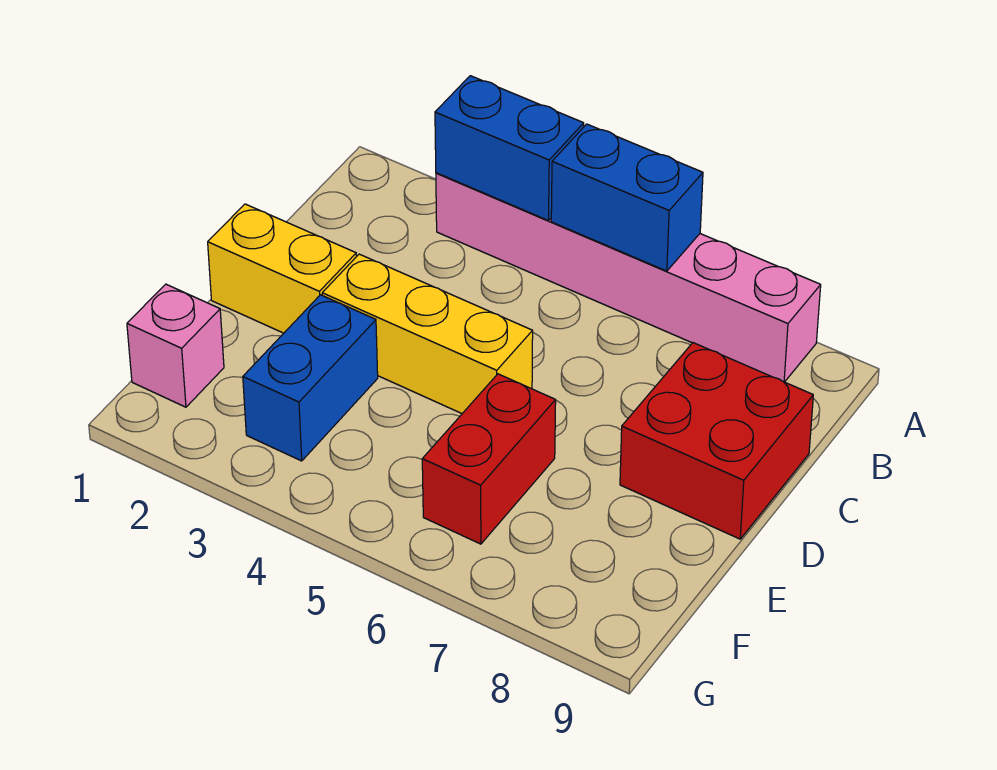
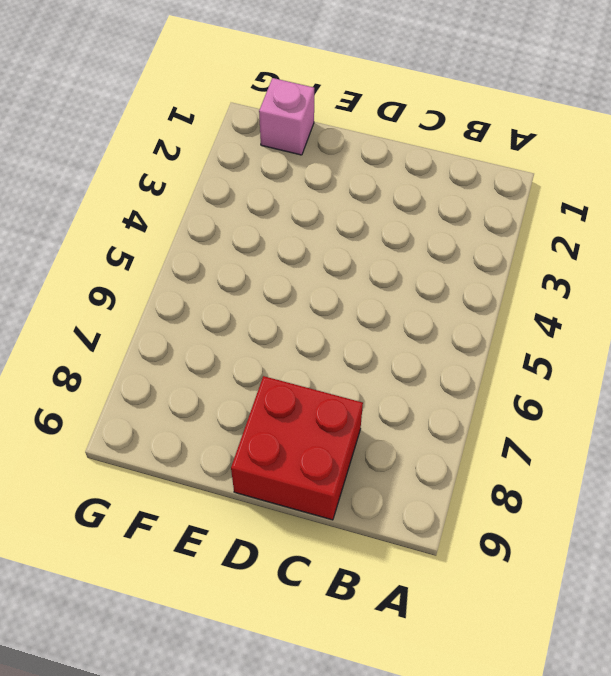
none -> pink 1x6 brick [436,173,821,382]
none -> yellow 1x2 brick [208,204,356,333]

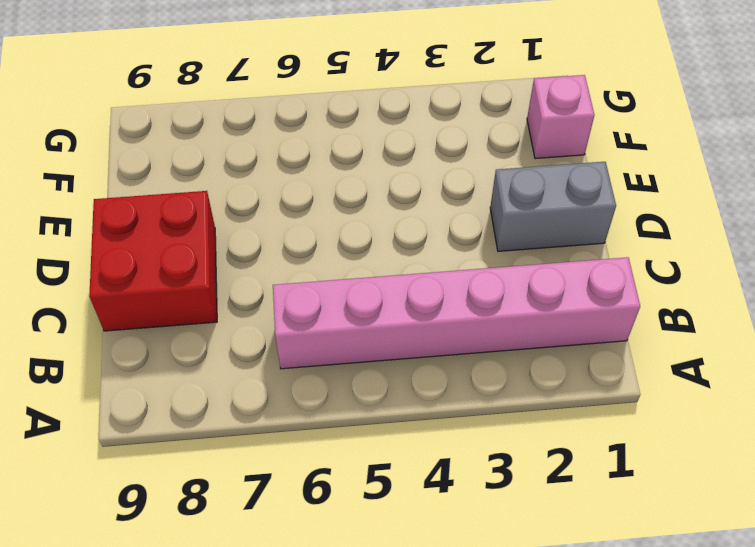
pink 1x6 brick [273,257,640,369] -> pink 1x6 brick moved to [436,173,821,382]
grey 1x2 brick [490,162,616,251] -> yellow 1x2 brick [208,204,356,333]
none -> yellow 1x3 brick [322,254,533,413]
none -> blue 1x2 brick [243,295,378,461]

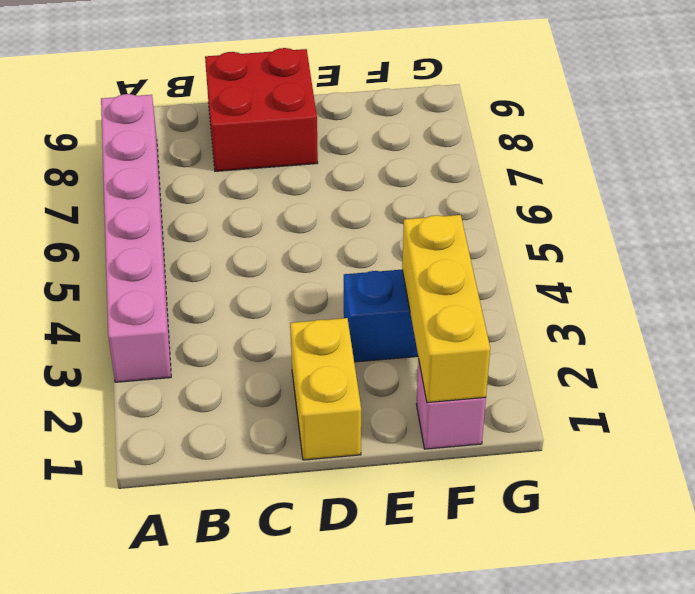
yellow 1x3 brick [402,215,490,403] -> yellow 1x3 brick moved to [322,254,533,413]
none -> red 1x2 brick [422,374,556,544]
none -> blue 1x2 brick [435,76,584,221]

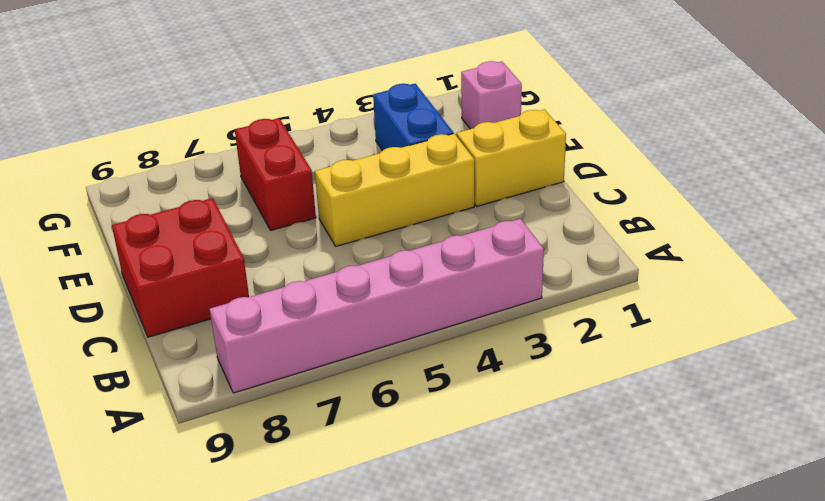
none -> blue 1x2 brick [435,76,584,221]
none -> blue 1x2 brick [551,124,703,271]

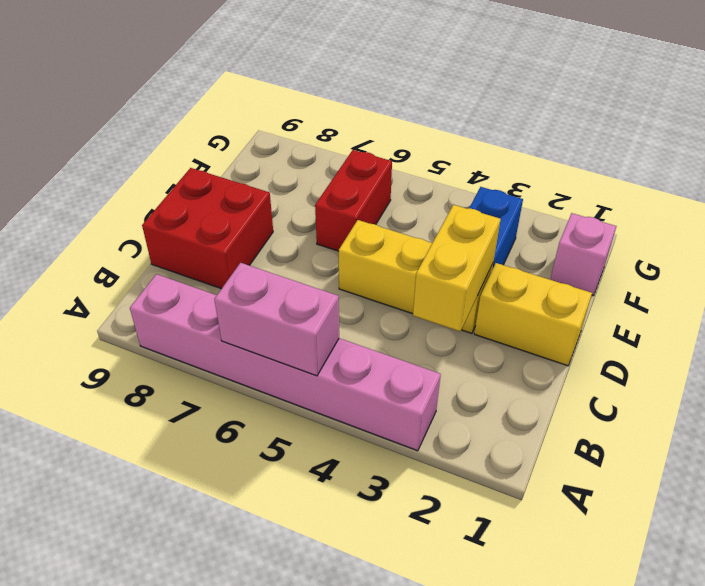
pink 1x2 brick [214,263,339,376] -> blue 1x2 brick [551,124,703,271]
yellow 1x2 brick [413,205,501,331] -> none
none -> blue 1x2 brick [435,76,584,221]

